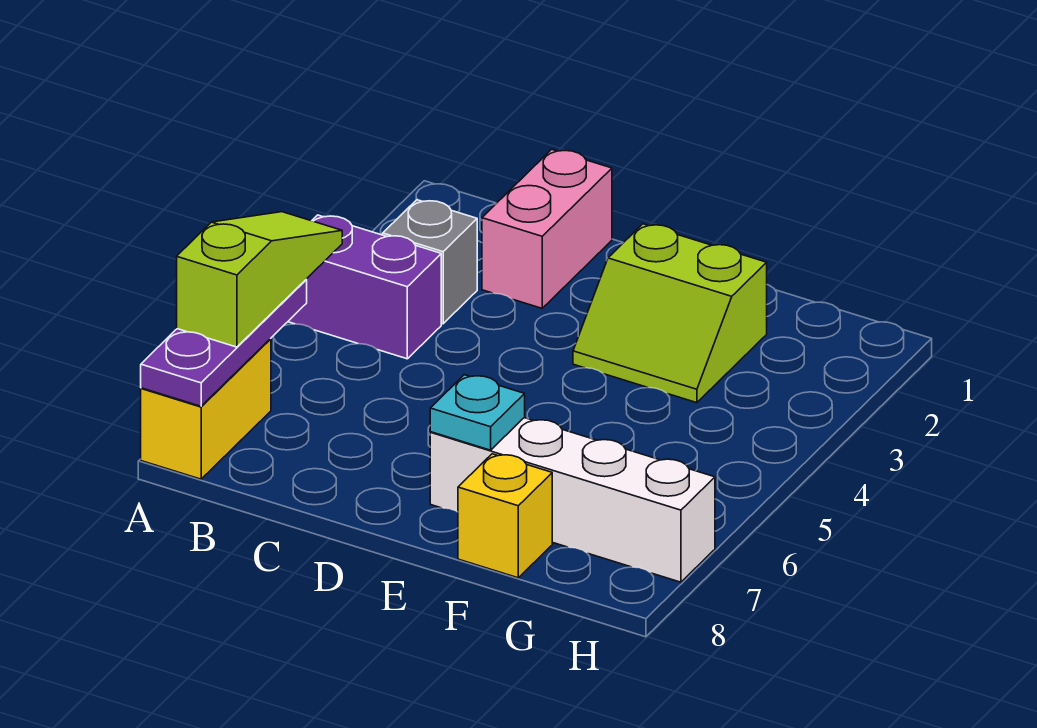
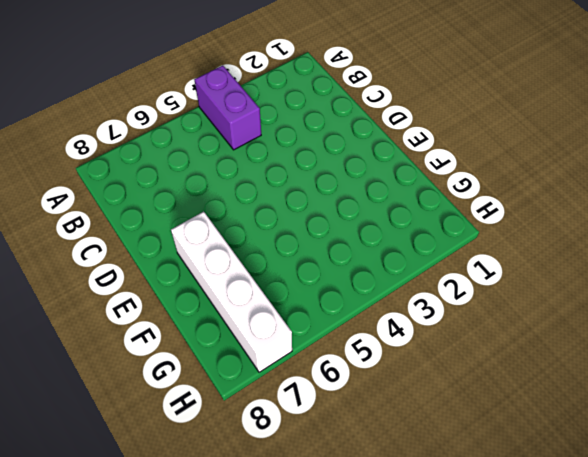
none -> yellow 1x2 brick [141,339,271,479]
none -> grey 1x1 brick [383,200,477,324]

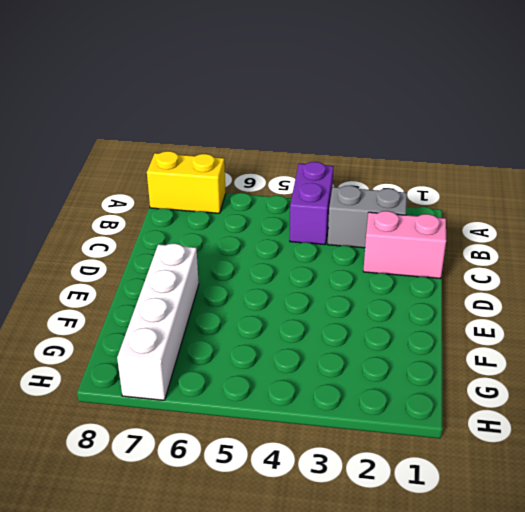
grey 1x2 brick [328,186,407,248] -> grey 1x1 brick [383,200,477,324]
none -> lime 2x2 slope [573,224,767,403]
none -> yellow 1x1 brick [458,454,552,578]

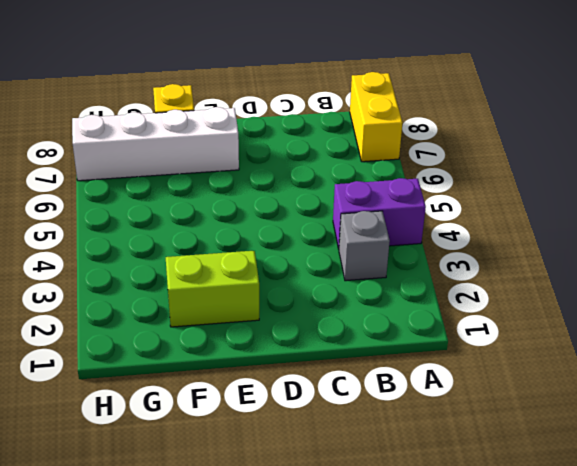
none -> pink 1x2 brick [482,149,612,308]
none -> purple 1x3 plate [141,280,307,406]

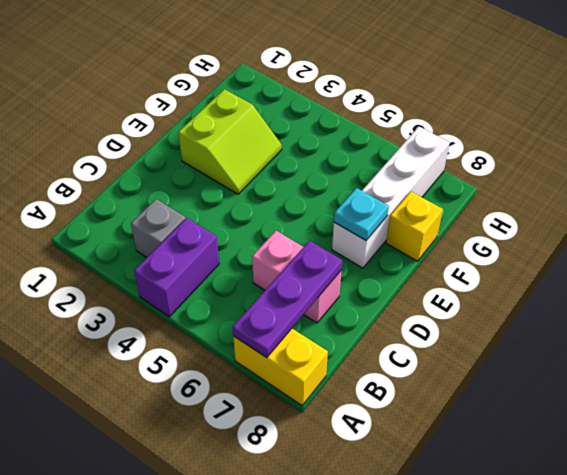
purple 1x3 plate [233,241,342,358] -> purple 1x3 plate turned to [141,280,307,406]
pink 1x2 brick [252,231,342,323] -> pink 1x2 brick moved to [482,149,612,308]
none -> lime 1x3 slope [177,212,342,347]

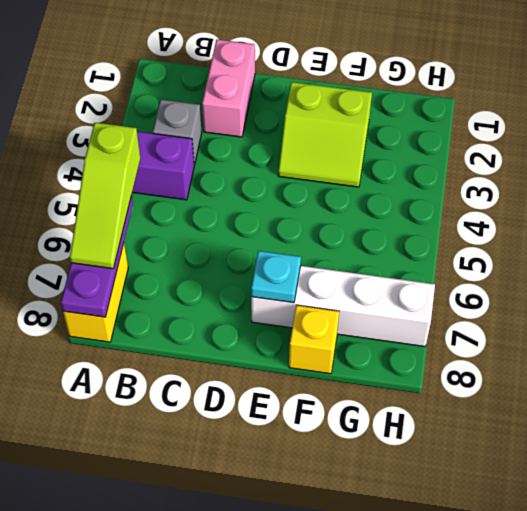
lime 1x3 slope [70,123,140,269] -> lime 1x3 slope turned to [177,212,342,347]

